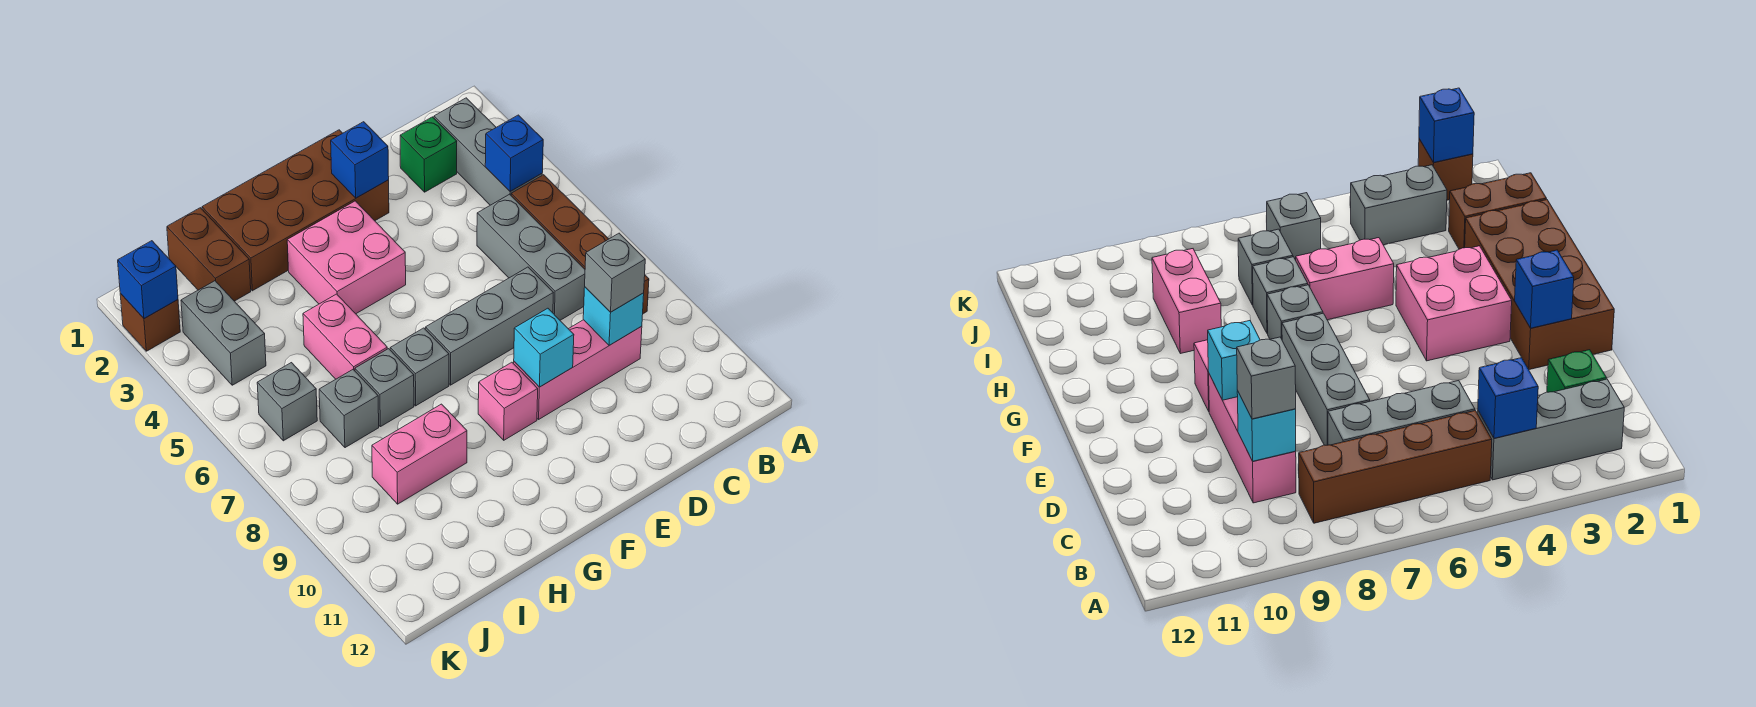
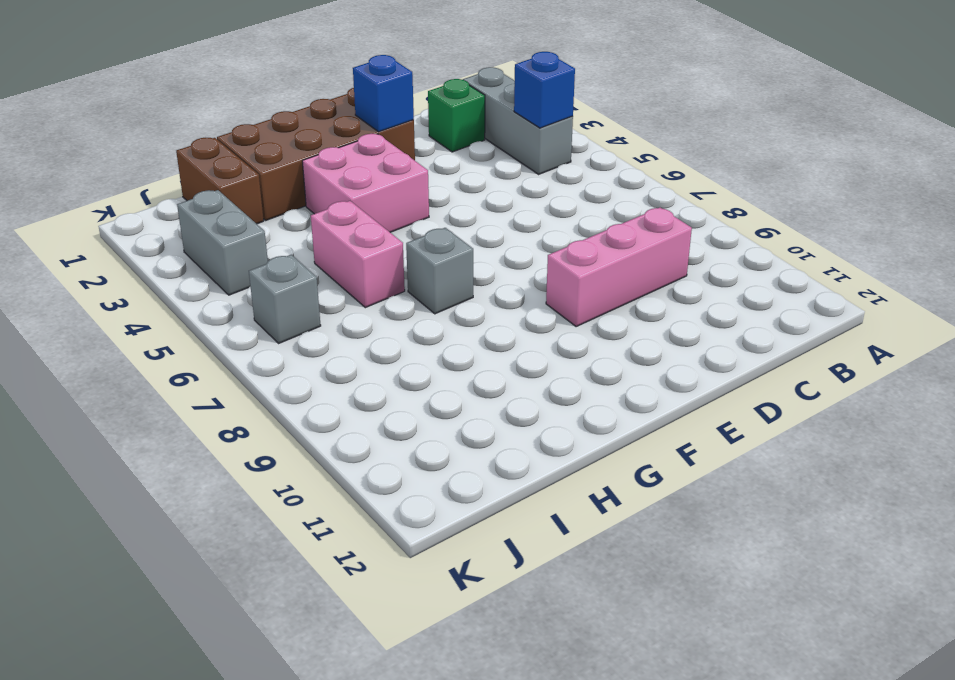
none -> brown 1x4 brick [511,175,649,314]
none -> grey 1x3 brick [477,194,585,320]
none -> grey 1x3 brick [426,267,553,385]

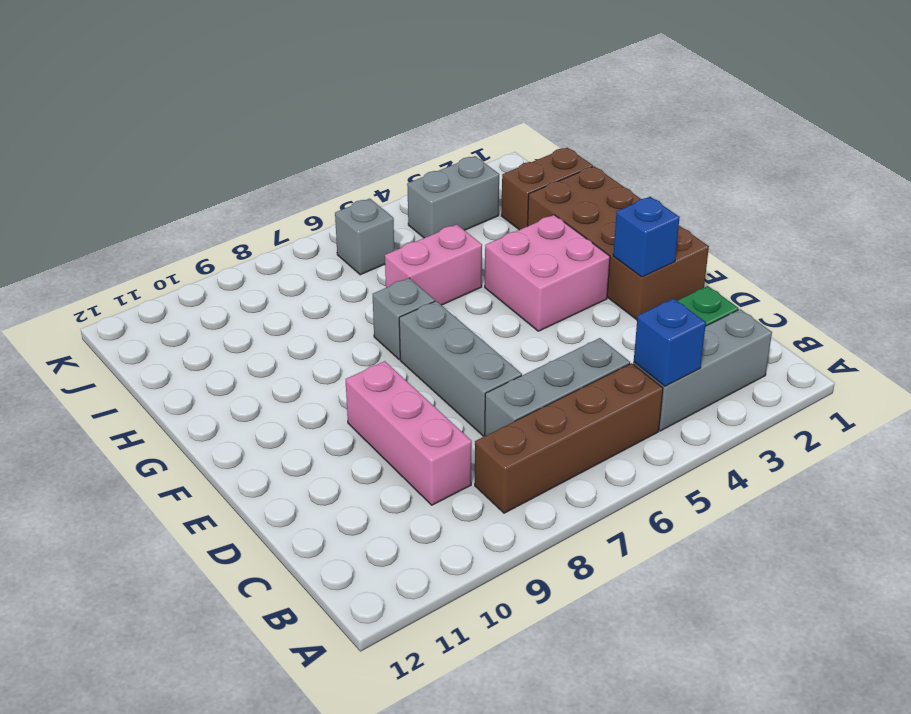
none -> pink 1x1 brick [478,362,538,440]
none -> grey 1x1 brick [355,349,414,427]
none -> pink 1x2 brick [372,404,467,504]

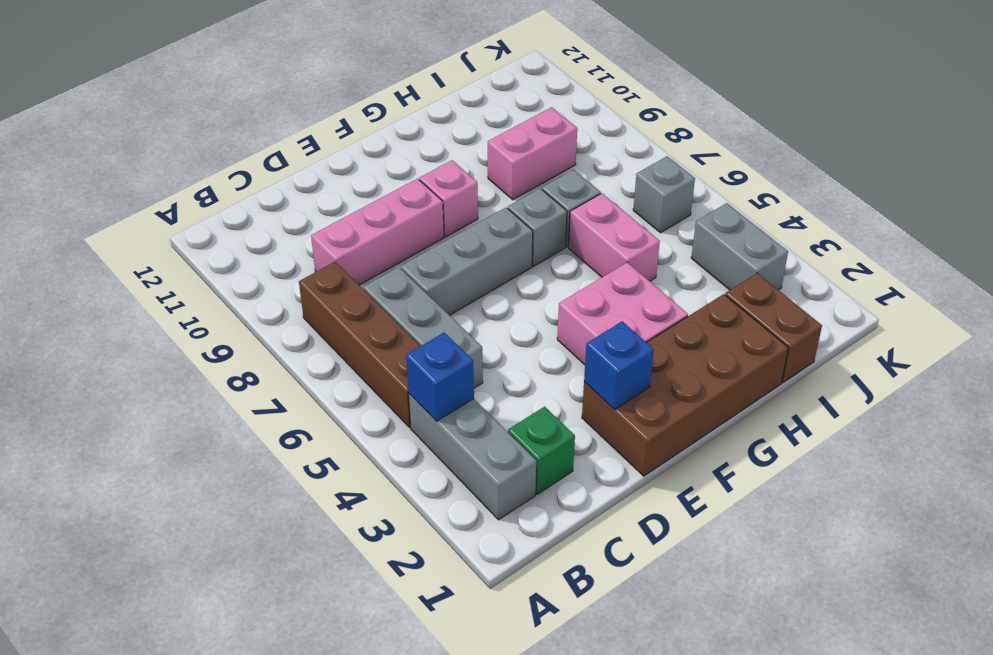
none -> grey 1x1 brick [319,370,379,448]
none -> brown 1x1 brick [120,293,180,351]
none -> cyan 1x1 brick [583,287,644,345]

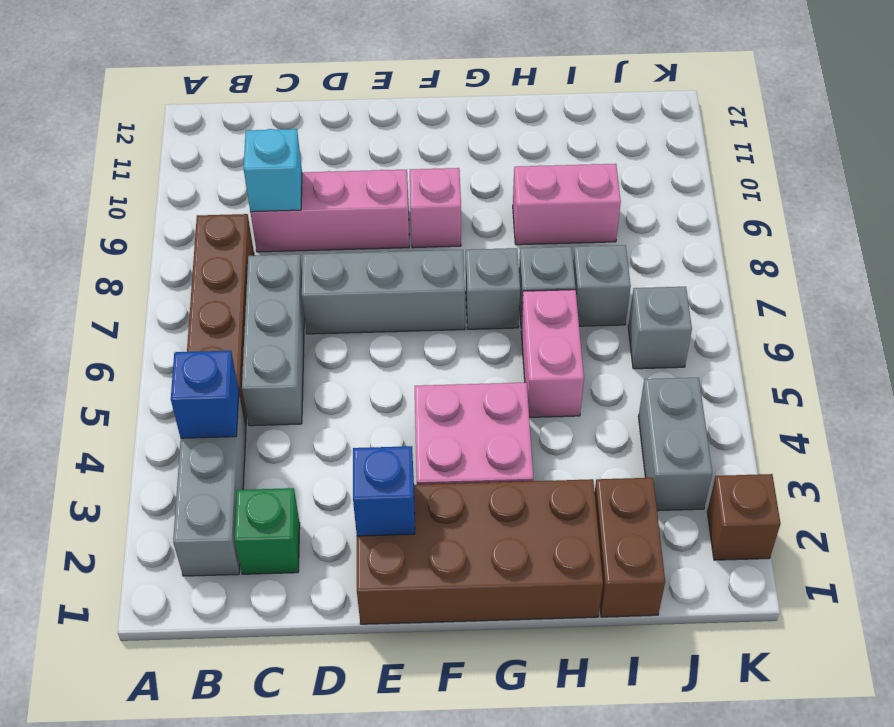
none -> cyan 1x1 brick [514,308,574,387]
none -> blue 1x1 brick [118,241,178,319]
none -> grey 1x1 brick [585,233,645,312]

